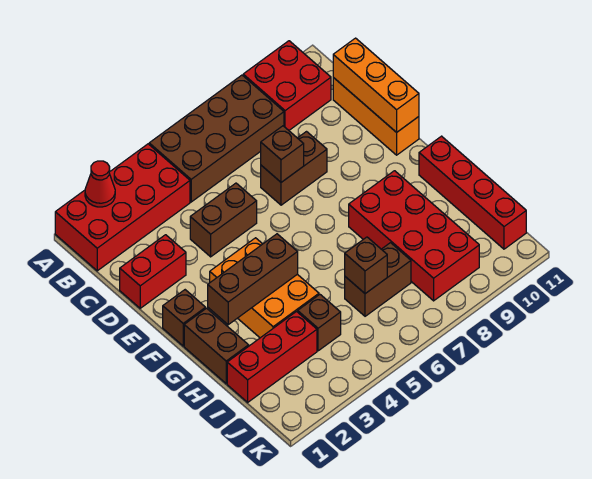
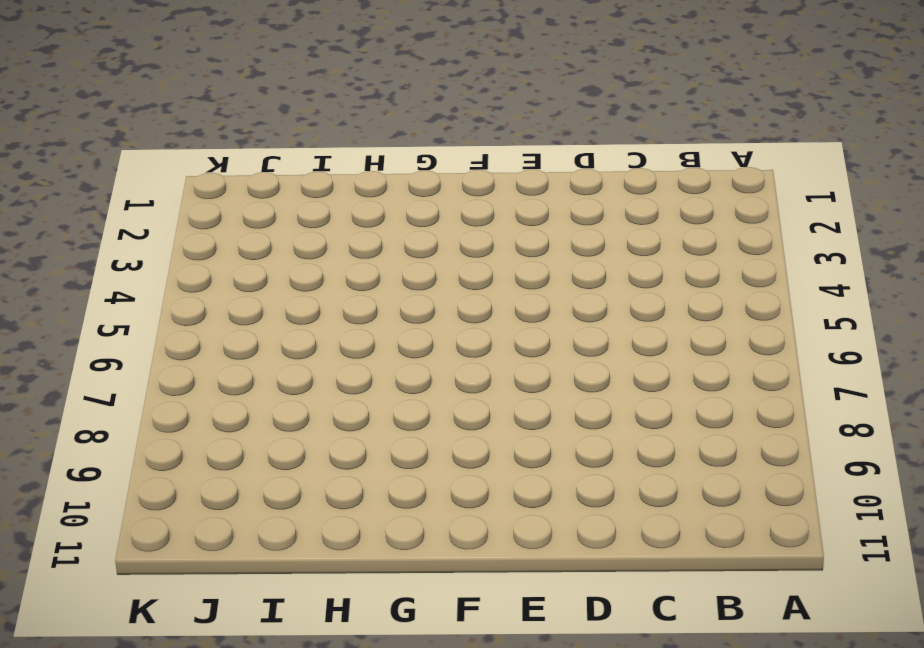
none -> red 2x4 brick [55,144,190,271]
none -> brown 2x4 brick [149,75,284,202]
none -> red 2x2 brick [243,41,331,130]

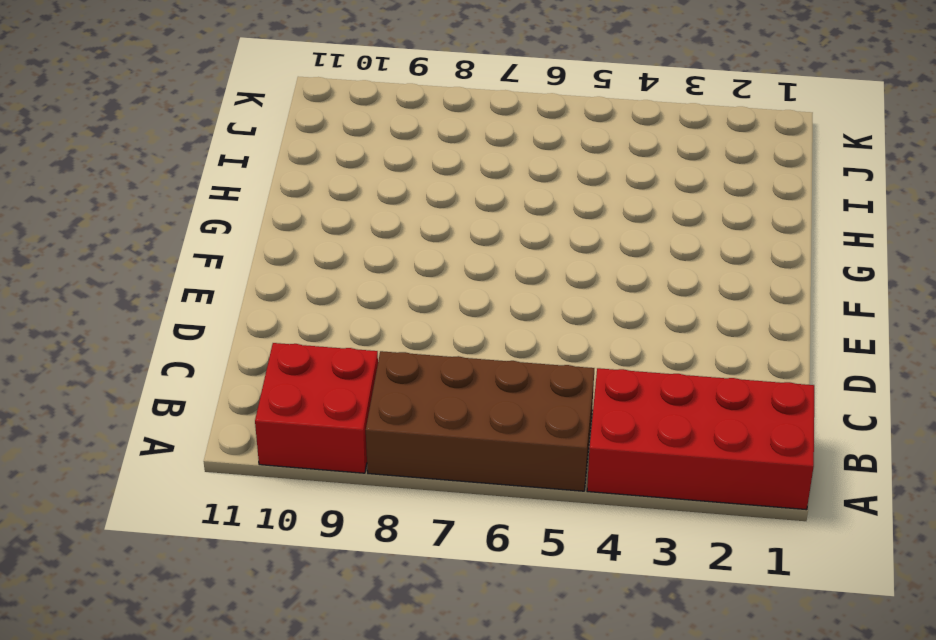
none -> orange 1x3 brick [333,78,419,155]
none -> red 1x2 brick [120,235,186,308]
none -> brown 1x2 brick [190,183,257,257]

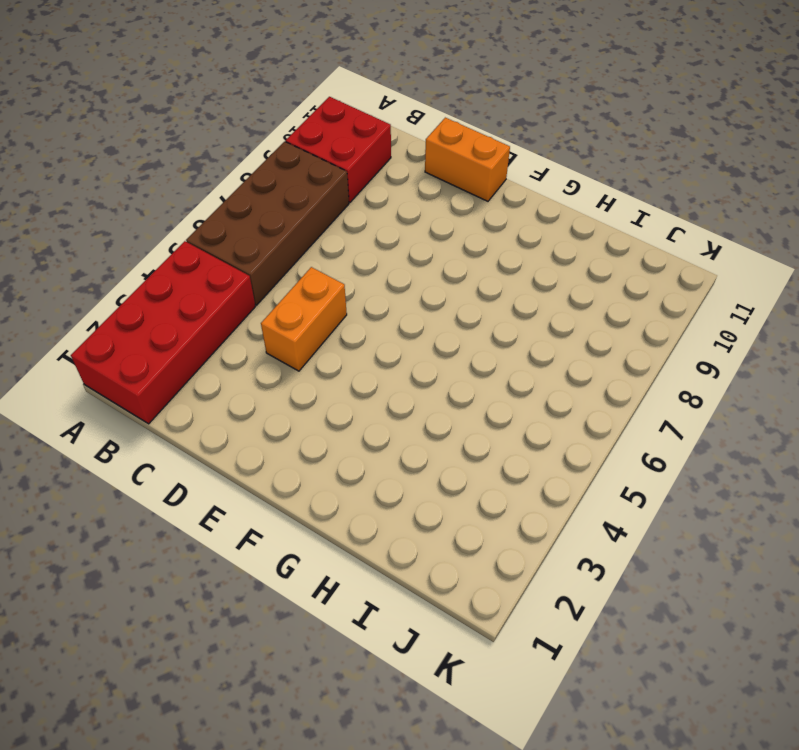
orange 1x2 brick [261,267,347,371] -> brown 1x2 brick [190,183,257,257]
orange 1x2 brick [425,118,510,201] -> orange 1x3 brick [333,78,419,155]
none -> red 1x2 brick [120,235,186,308]
none -> brown 1x2 brick [261,132,327,205]
none -> brown 1x1 brick [163,290,206,346]

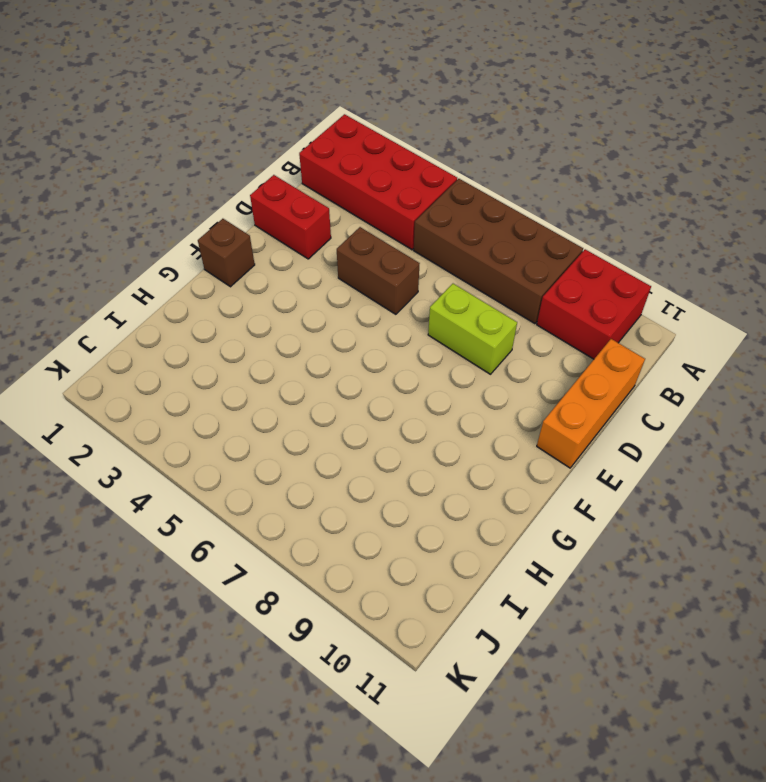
lime 1x2 brick [428,284,517,374] -> brown 1x2 brick [261,132,327,205]
none -> orange 2x3 brick [210,238,319,338]
none -> brown 1x2 brick [184,308,249,384]
none -> red 2x4 brick [349,171,479,301]

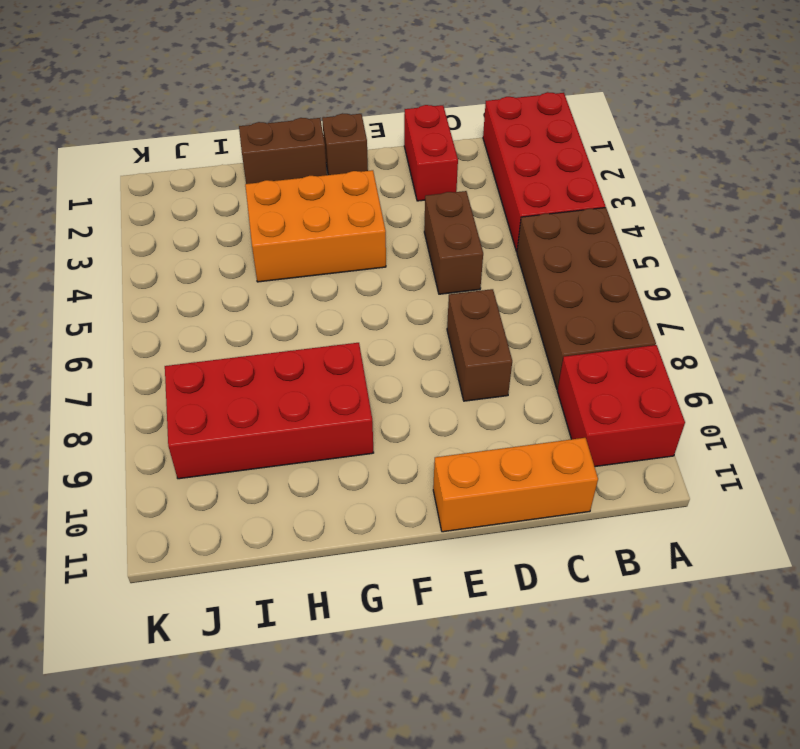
none -> red 1x4 brick [419,136,526,249]
none -> red 1x3 brick [227,312,317,402]
none -> brown 1x1 brick [298,295,341,351]

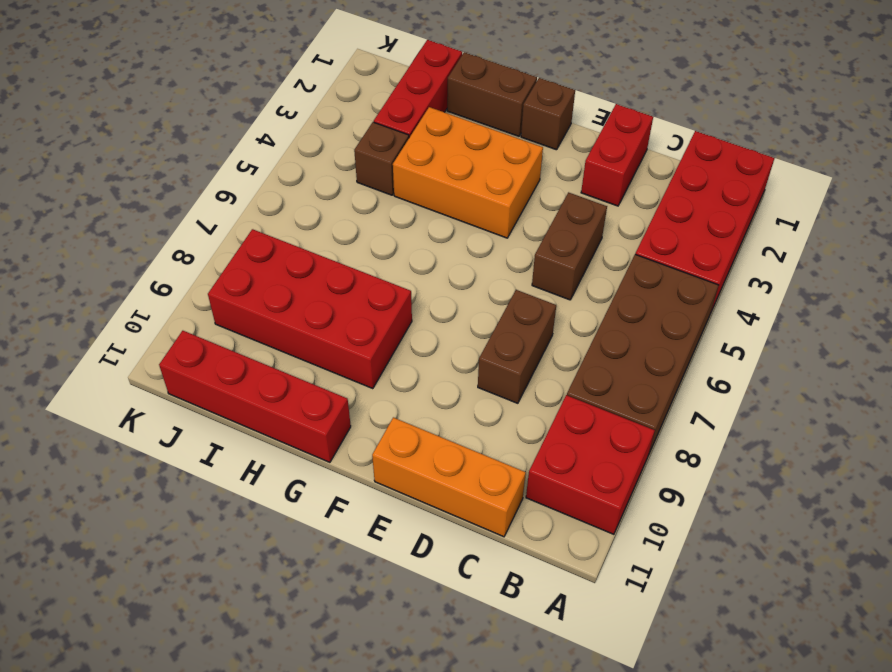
none -> brown 1x2 brick [345,243,411,316]
none -> red 1x1 cone [85,161,115,207]
none -> orange 1x3 brick [333,38,419,132]

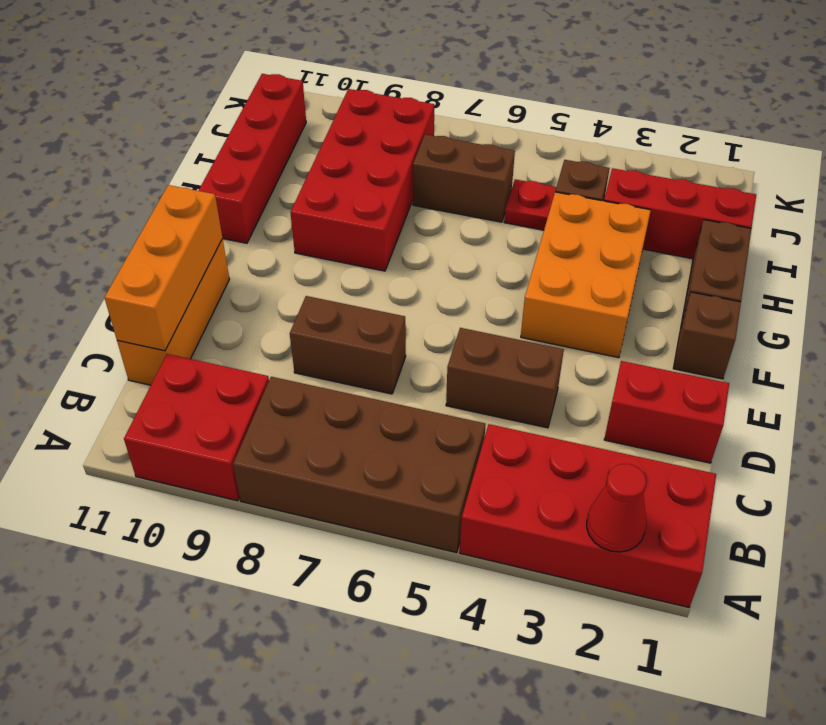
red 1x1 plate [504,179,556,230] -> none
none -> brown 1x1 brick [261,126,304,182]
none -> brown 1x3 brick [208,234,298,325]
none -> brown 1x1 brick [345,237,387,294]

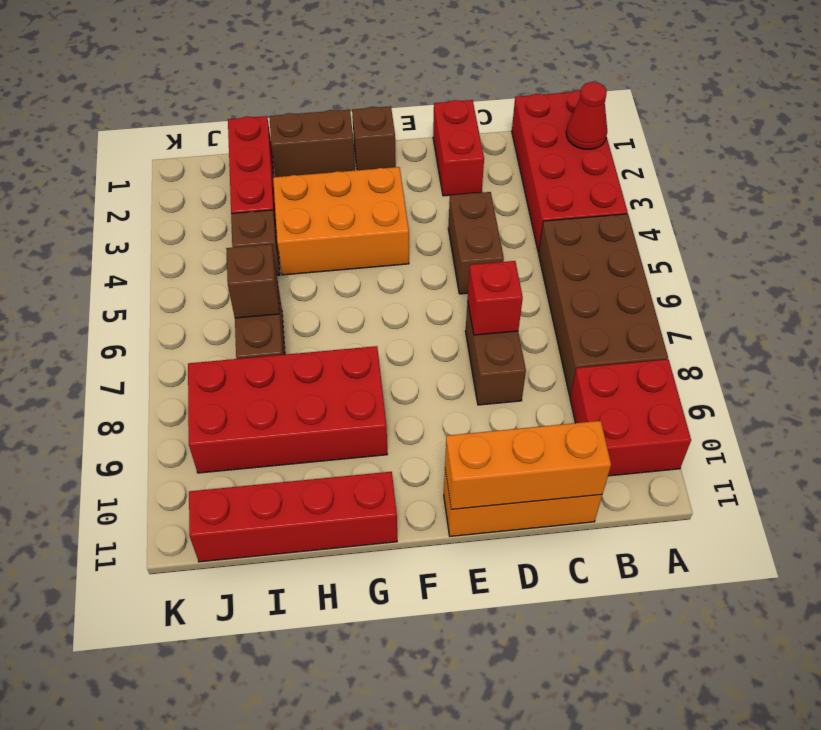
red 1x1 brick [468,261,523,335] -> brown 1x1 brick [261,126,304,182]
none -> brown 1x3 brick [208,234,298,325]

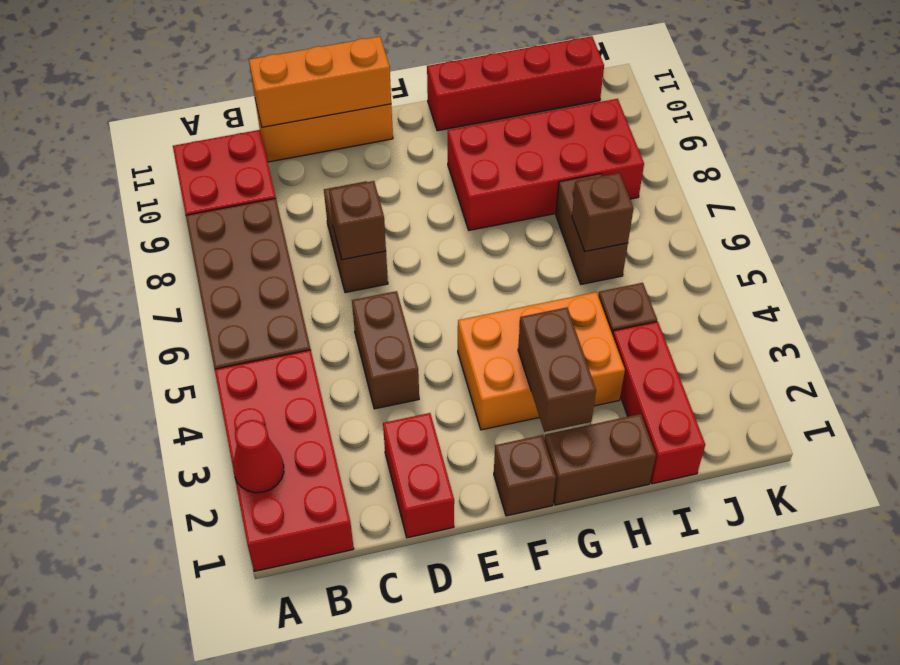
brown 1x2 brick [518,307,596,432] -> brown 1x3 brick [208,234,298,325]

